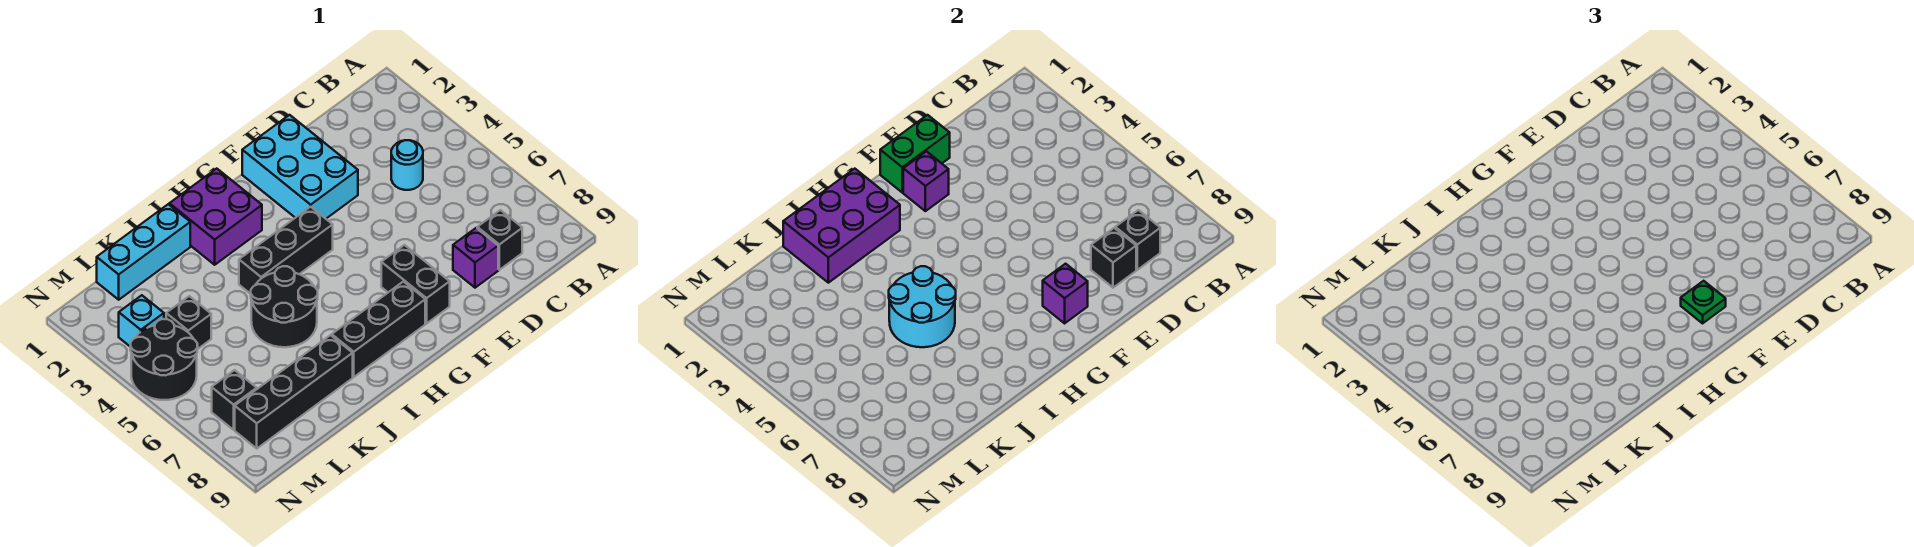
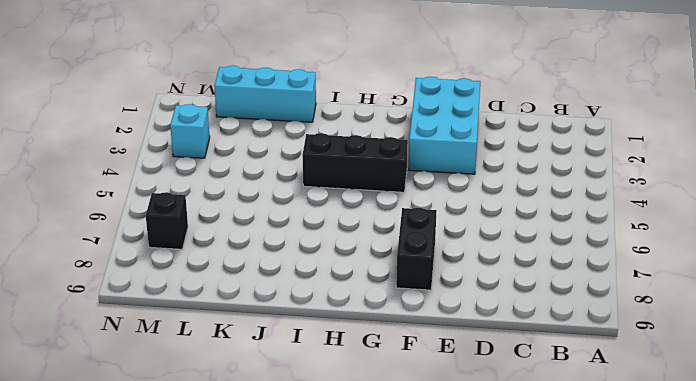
none -> cyan 1x1 round brick [391,140,423,190]
none -> black 1x1 brick [477,210,522,270]
none -> purple 1x1 brick [453,228,498,288]

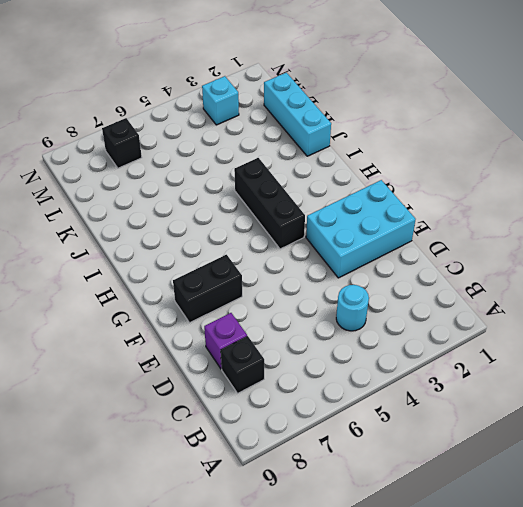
none -> black 1x3 brick [332,282,425,377]
none -> purple 2x2 brick [169,169,262,265]
none -> black 2x2 round brick [251,266,318,347]

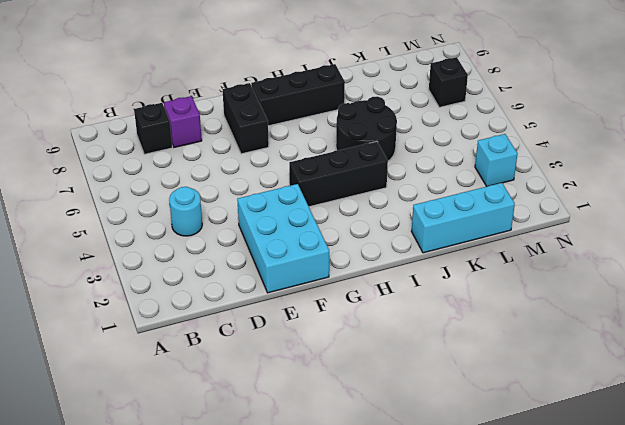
none -> purple 2x2 brick [169,169,262,265]
none -> black 1x4 brick [235,335,353,448]
none -> black 1x1 brick [166,296,211,349]

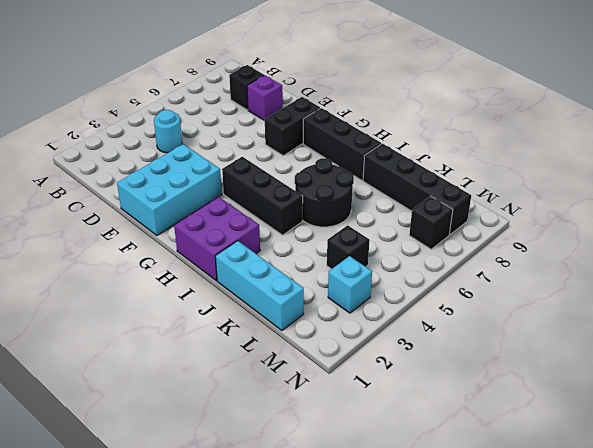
none -> black 2x2 round brick [130,319,198,400]
none -> black 1x1 brick [1115,210,1160,270]
none -> black 1x1 brick [1091,228,1136,288]

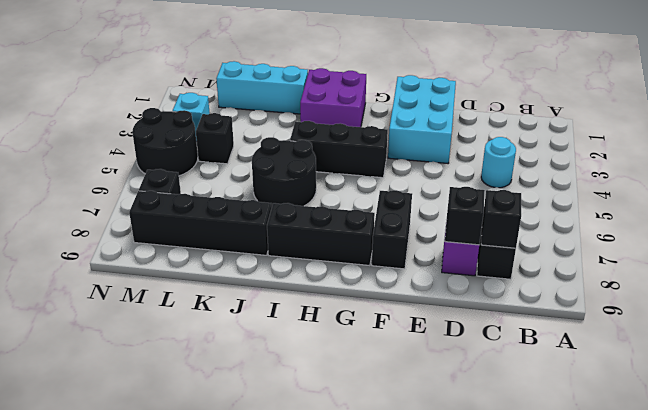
none -> green 1x2 brick [880,115,950,192]
none -> purple 1x1 brick [903,152,949,211]
none -> purple 1x1 brick [1043,264,1088,323]

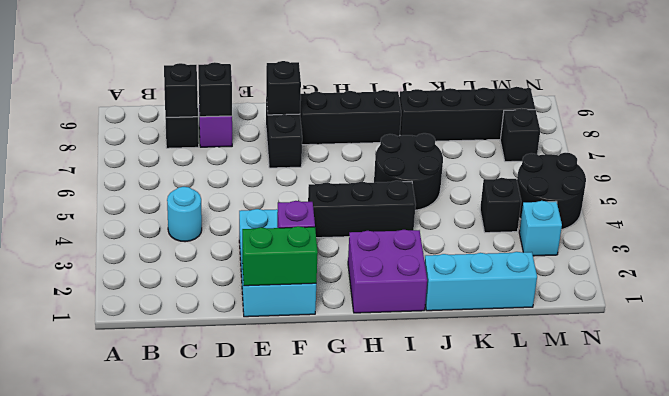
black 1x1 brick [266,61,301,115] -> purple 1x1 brick [1043,264,1088,323]
none -> purple 2x3 brick [783,169,900,283]
none -> cyan 2x2 round brick [889,266,956,347]
none -> green 1x1 plate [1681,281,1726,323]

